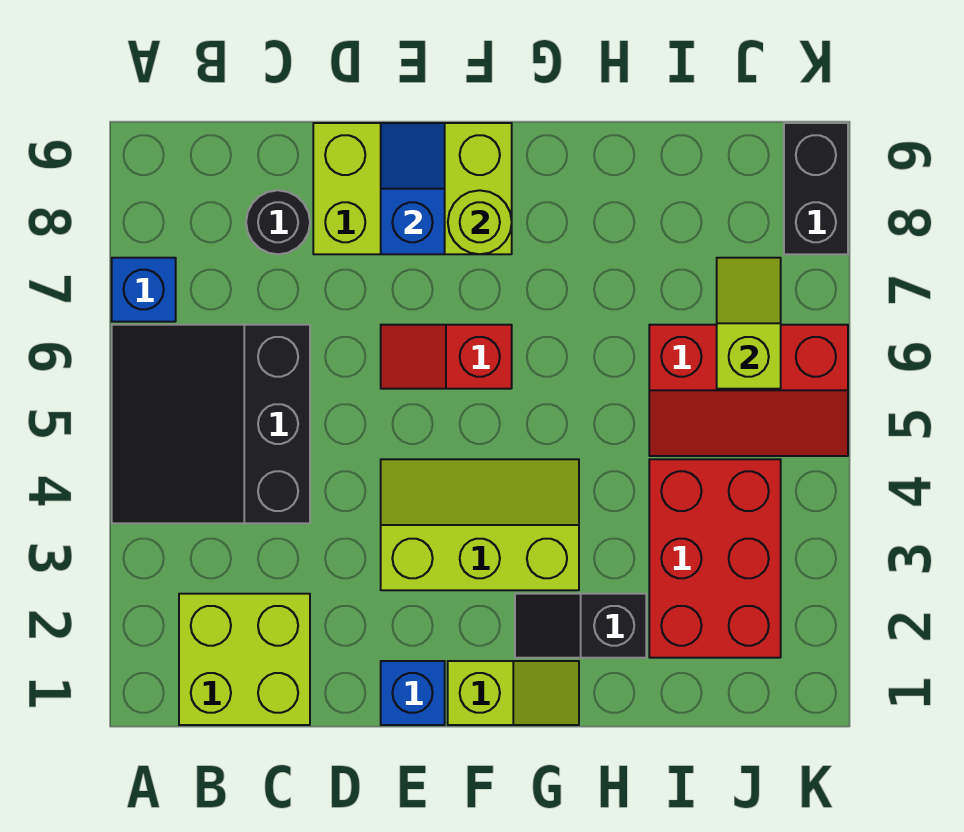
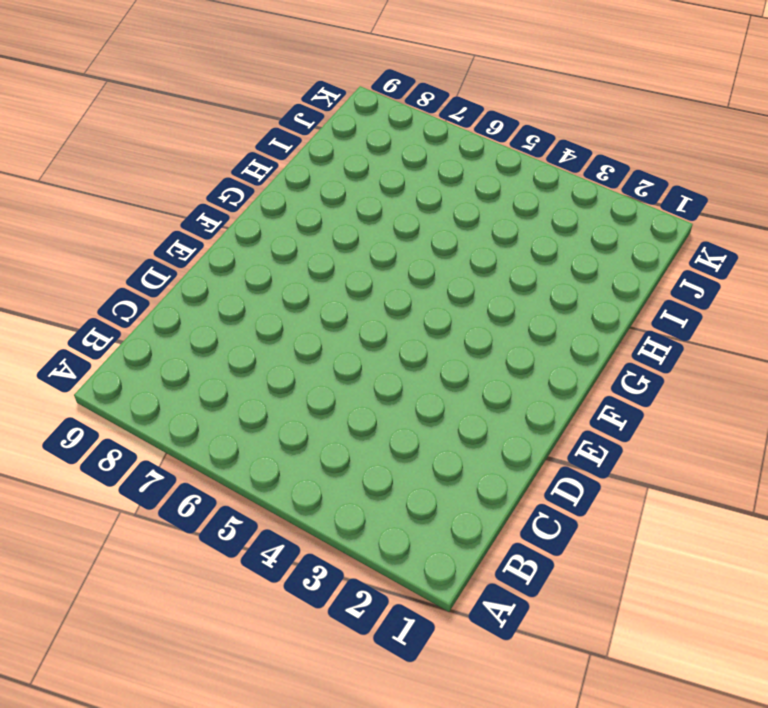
none -> black 3x3 slope [112,325,310,523]
none -> blue 1x1 brick [112,258,176,322]
none -> lime 2x2 brick [179,594,310,725]

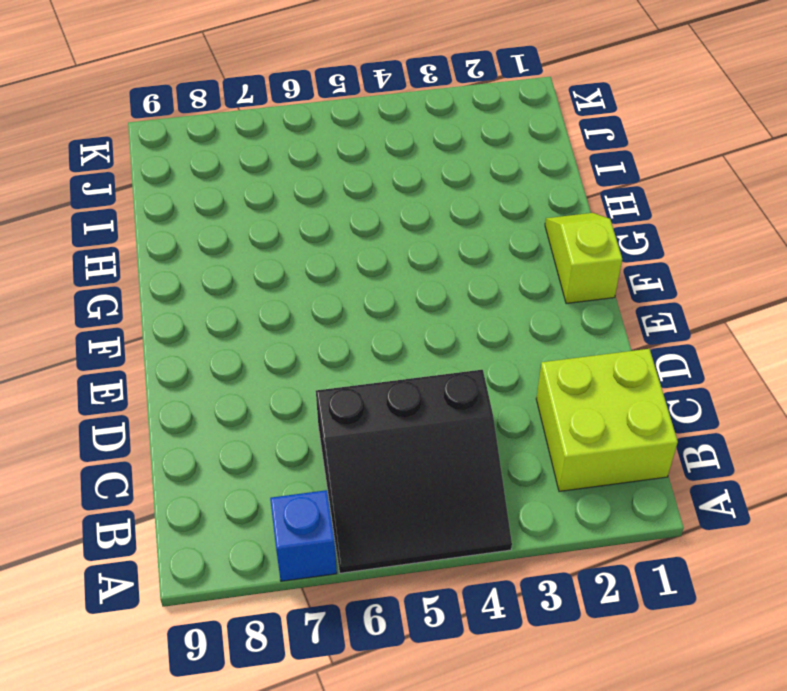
none -> black 1x1 round brick [246,190,310,254]
none -> lime 2x3 brick [313,123,512,254]
none -> blue 1x1 brick [381,661,445,725]

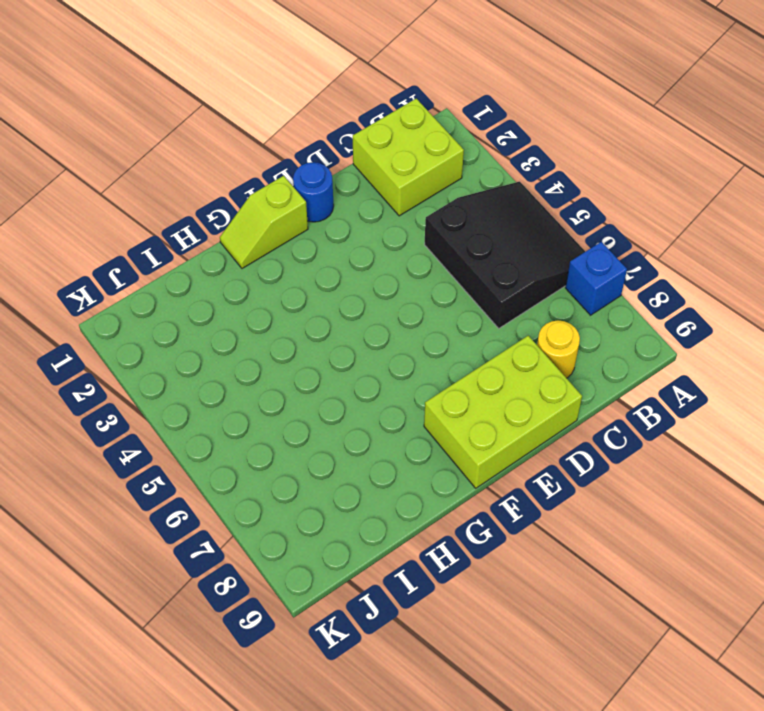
yellow 1x1 round brick [537,320,580,378] -> black 1x1 round brick [246,190,310,254]
blue 1x1 round brick [293,162,334,222] -> blue 1x1 brick [381,661,445,725]
none -> lime 2x3 slope [381,459,579,590]
none -> red 1x2 slope [381,325,512,389]
none -> black 1x2 slope [515,594,646,658]

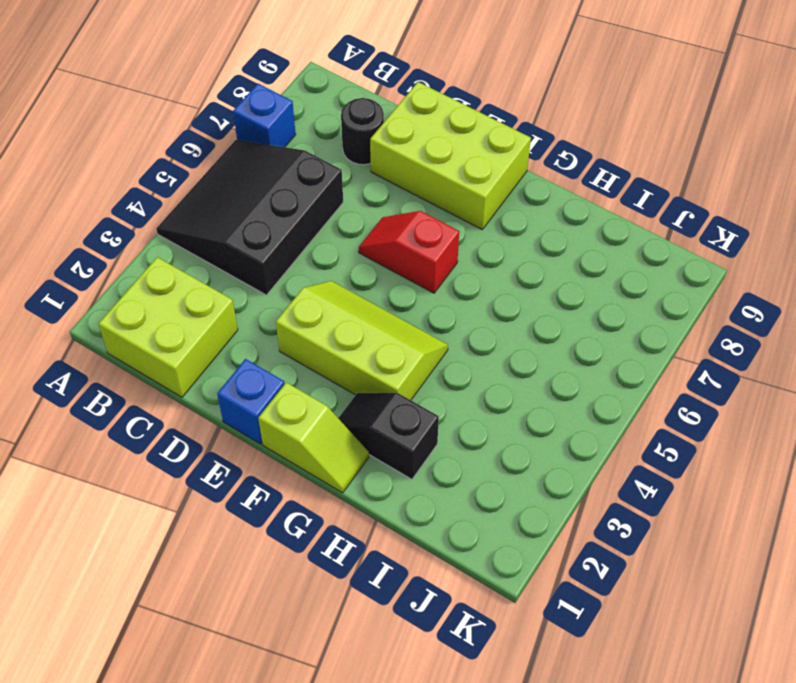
none -> red 2x3 brick [649,459,781,658]
none -> red 2x3 slope [649,325,848,456]
none -> black 1x2 brick [784,123,848,254]

